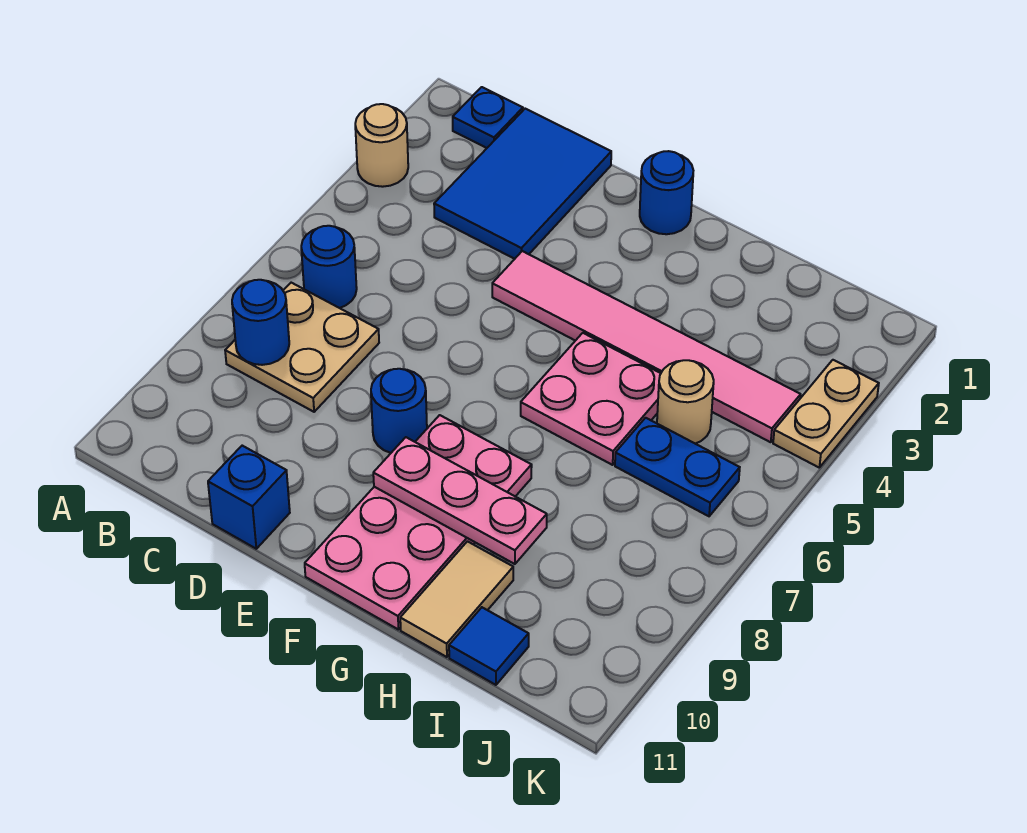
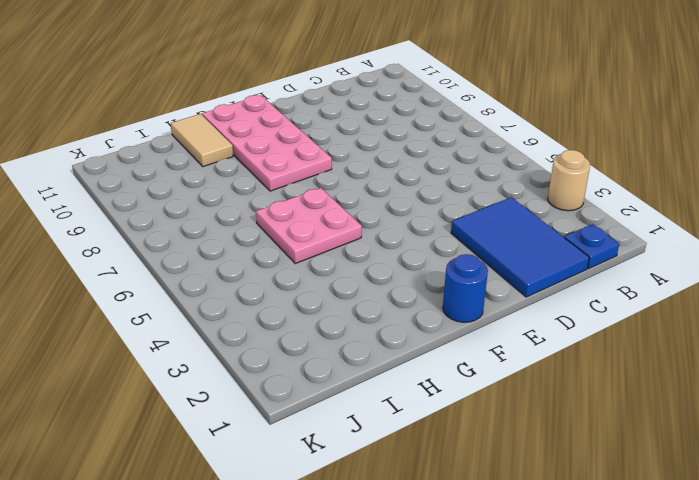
none -> blue 1x1 round brick [301,226,357,308]
none -> tan 2x2 plate [225,283,379,412]
none -> blue 1x1 brick [208,446,290,549]

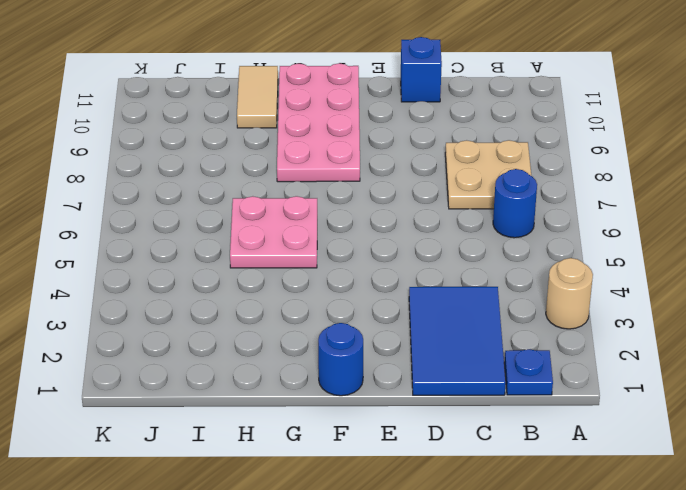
none -> pink 1x6 tile [492,251,801,442]
none -> blue 1x1 round brick [371,369,427,453]
none -> tan 1x1 round brick [657,360,714,444]

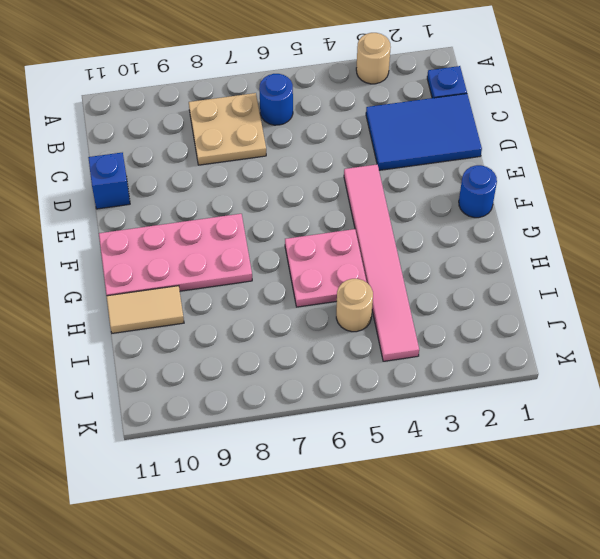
none -> blue 1x1 round brick [371,369,427,453]
none -> blue 1x2 plate [615,418,740,516]
none -> blue 1x1 tile [449,607,529,685]

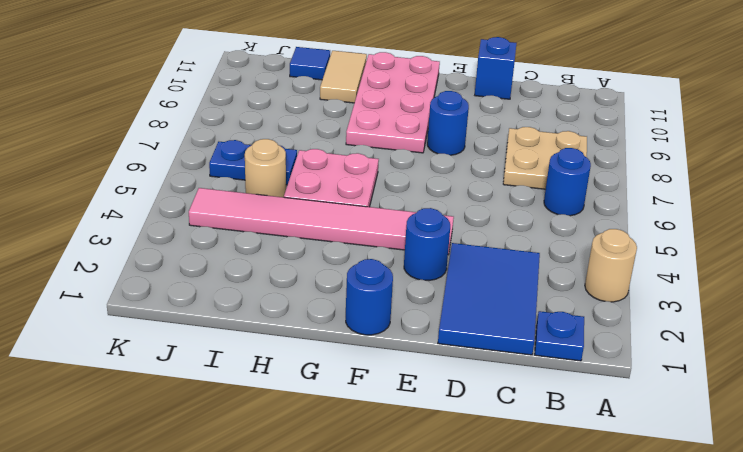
blue 1x1 round brick [404,208,450,281] -> blue 1x1 round brick moved to [232,280,289,365]
none -> tan 1x2 plate [773,360,879,467]
none -> pink 1x3 plate [373,437,547,564]

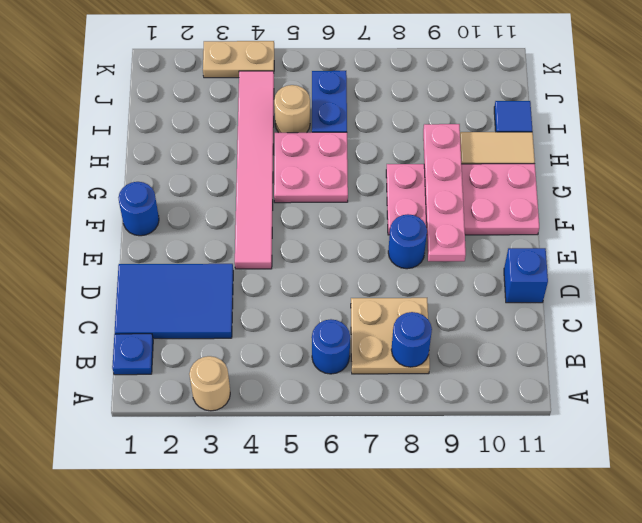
pink 1x4 plate [423,124,466,261] -> pink 1x3 plate [373,437,547,564]

